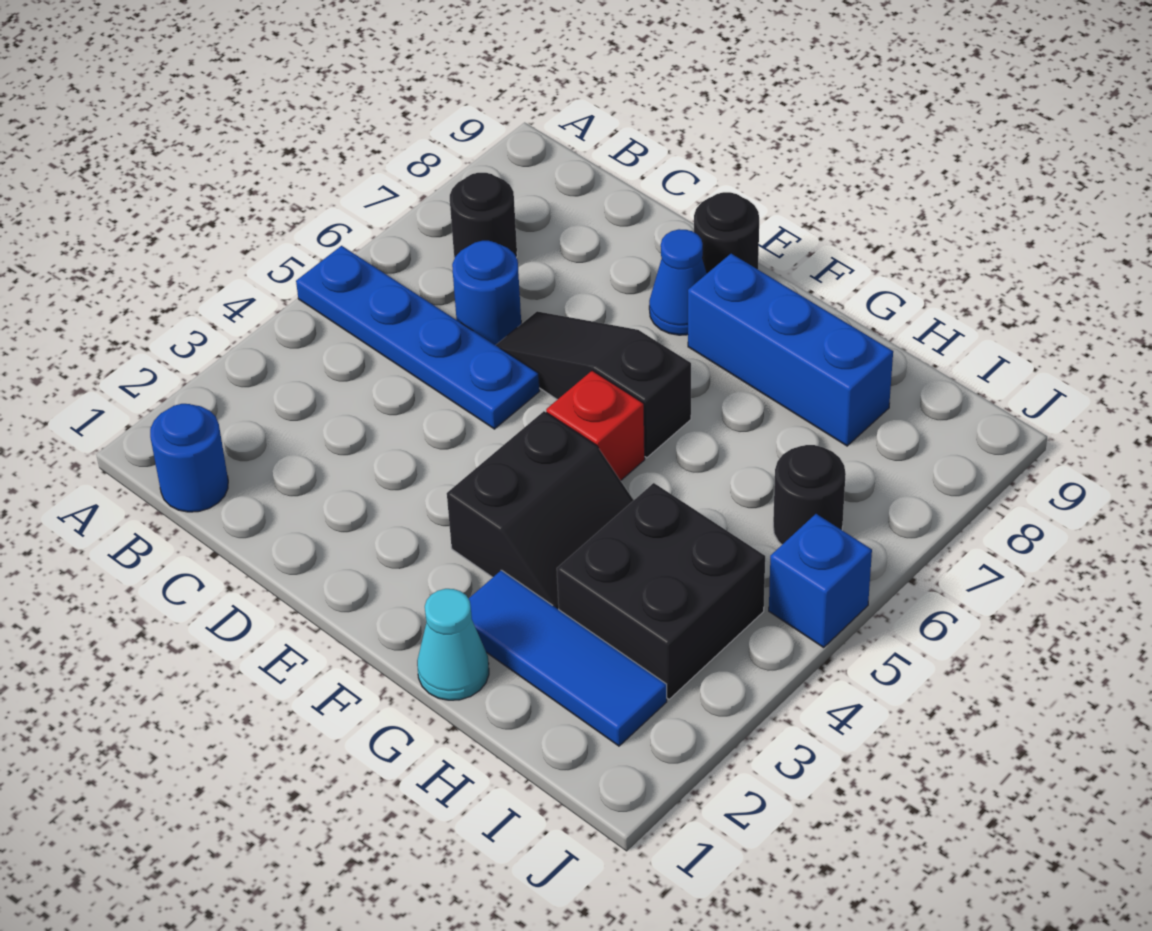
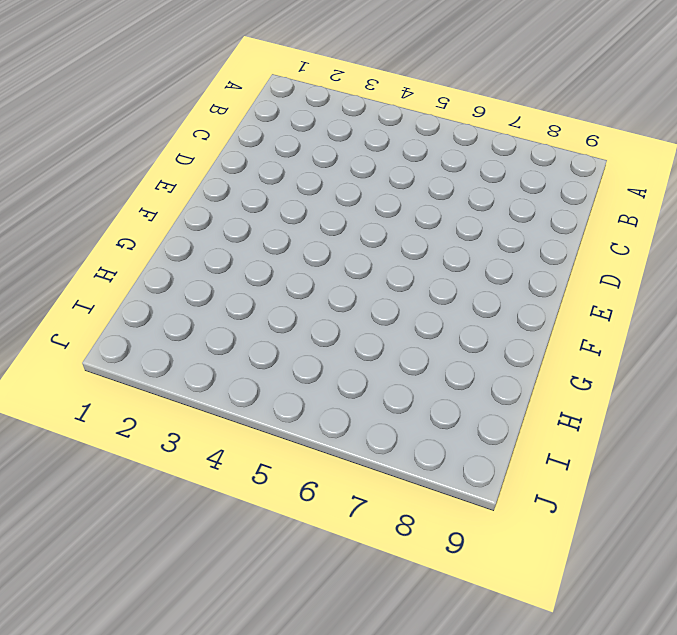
none -> blue 1x4 plate [296,246,540,429]
none -> blue 1x1 round brick [150,404,228,512]
none -> black 1x1 round brick [450,173,517,258]

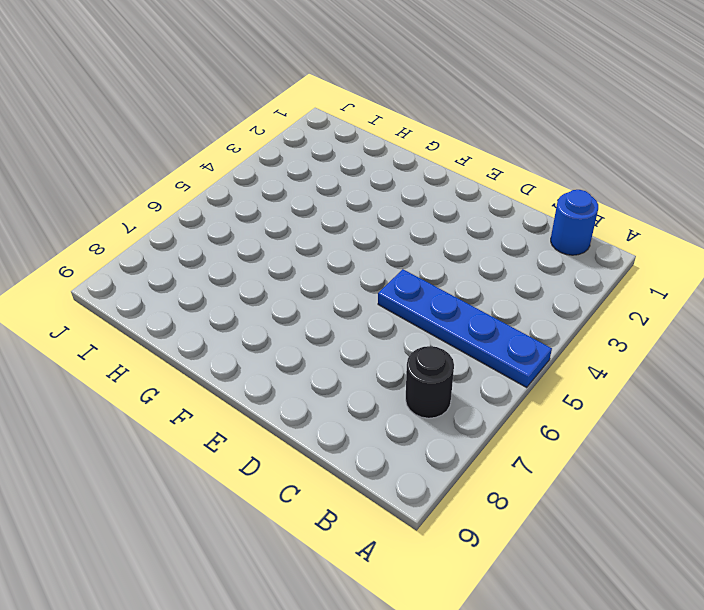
none -> blue 1x1 round brick [452,241,521,345]
none -> black 1x3 slope [496,311,691,458]
none -> blue 1x1 cone [649,229,707,335]

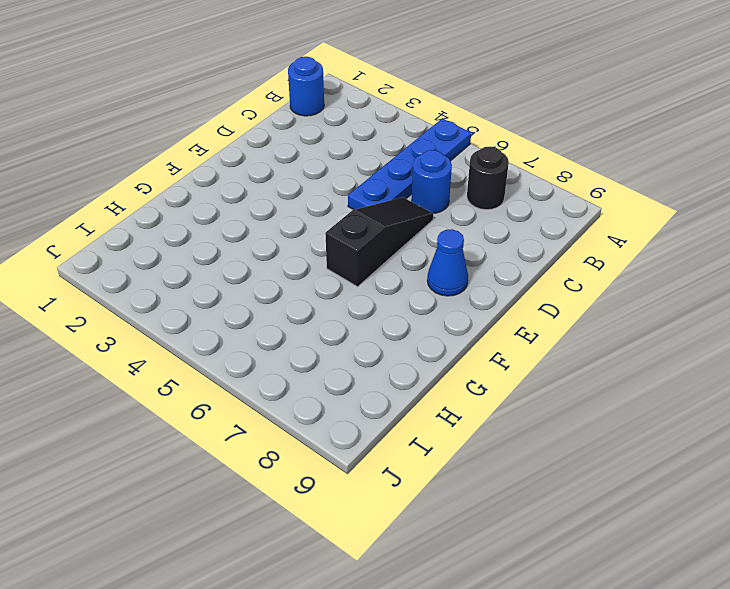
none -> black 1x1 round brick [694,192,759,273]
none -> black 2x2 slope [447,411,634,609]
none -> red 1x1 brick [546,370,645,481]

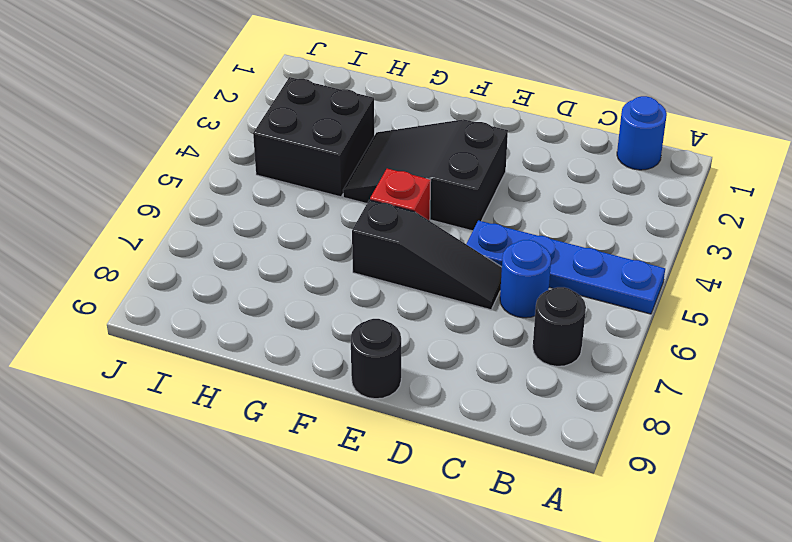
black 2x3 slope [343,119,508,231] -> black 2x2 slope [447,411,634,609]
none -> blue 1x1 cone [649,229,707,335]
none -> blue 1x3 brick [688,254,893,446]
none -> cyan 1x1 cone [417,589,489,700]

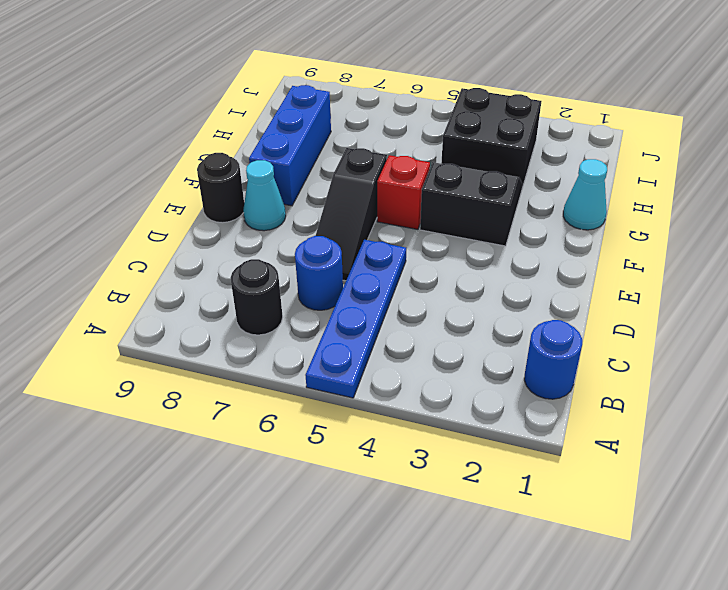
cyan 1x1 cone [243,160,286,231] -> blue 1x1 cone [649,229,707,335]
none -> blue 1x3 tile [469,570,667,746]
none -> black 1x1 round brick [773,445,846,544]
none -> blue 1x1 brick [769,514,872,647]

